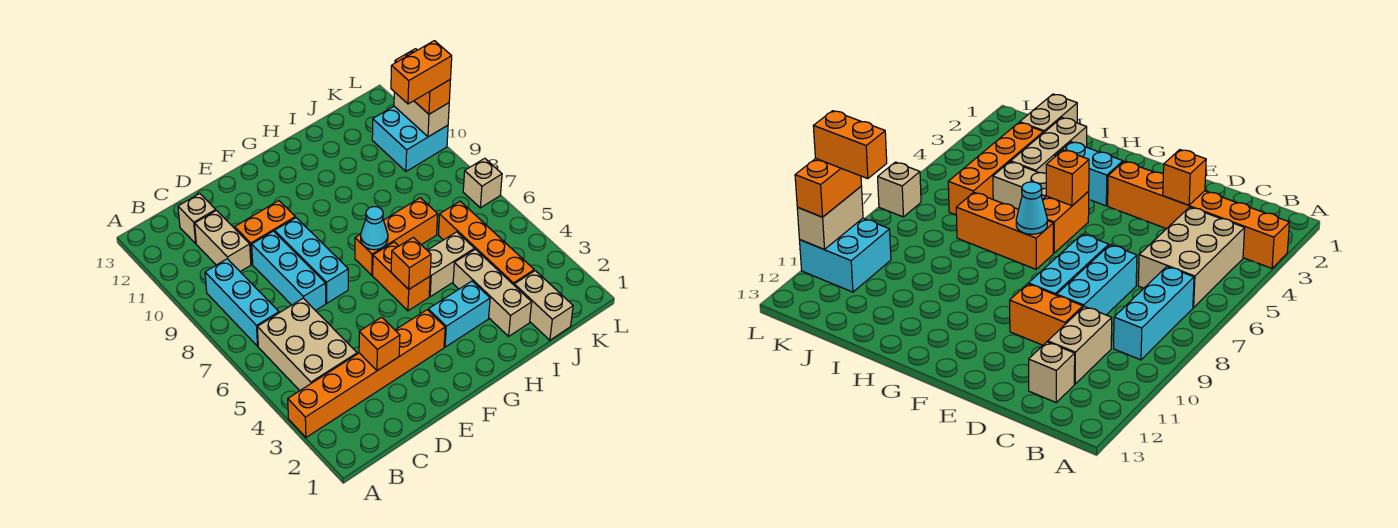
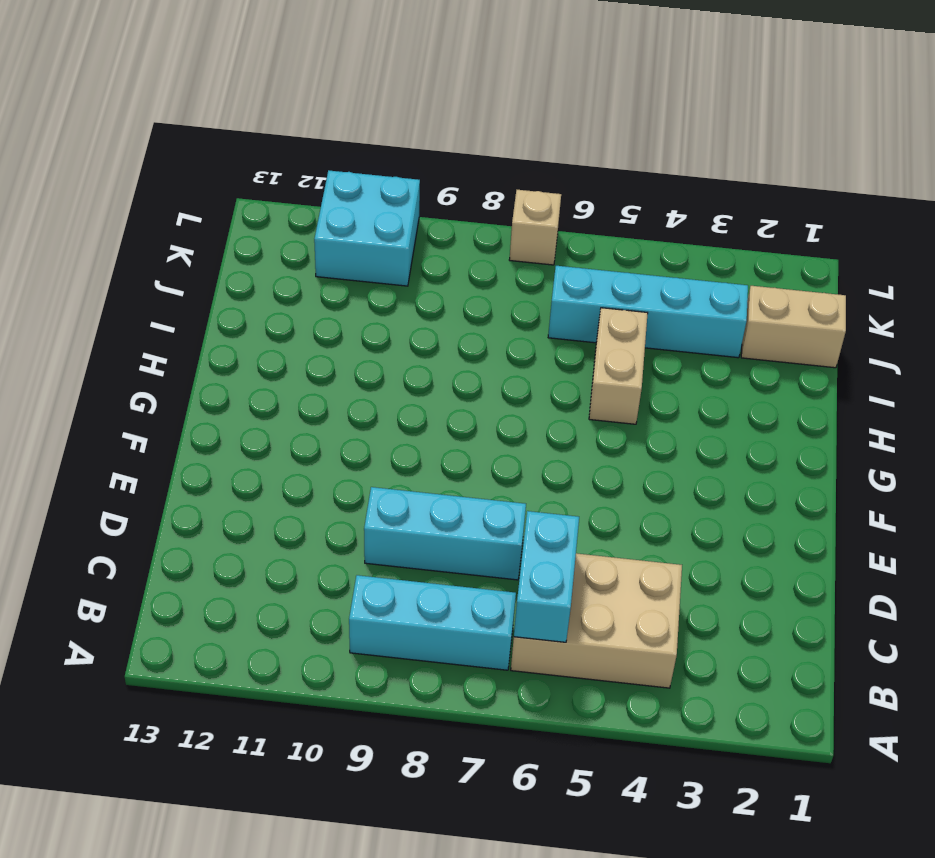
cyan 1x2 brick [514,511,579,642] -> cyan 1x2 brick moved to [428,281,490,347]
cyan 1x4 brick [548,266,748,358] -> orange 1x4 brick [439,201,534,285]
none -> orange 1x6 brick [288,310,445,437]
none -> tan 1x2 brick [195,210,251,272]
none -> tan 1x1 brick [178,194,216,243]

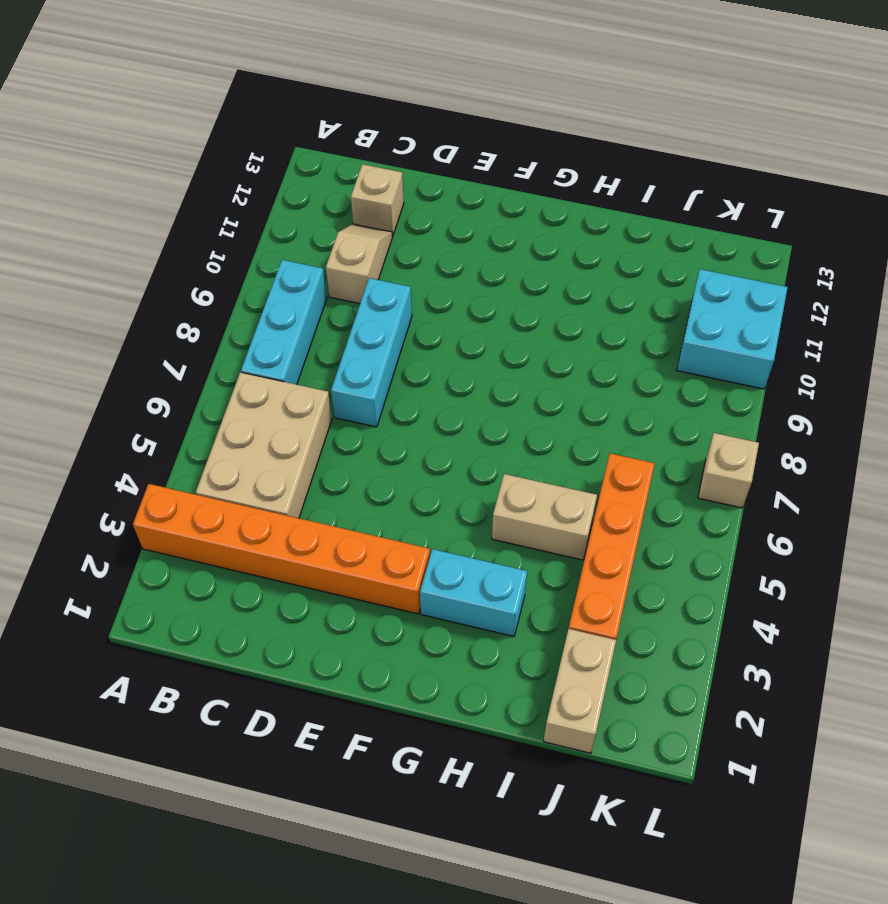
tan 1x2 slope [326,224,392,304] -> tan 1x2 brick [195,210,251,272]
none -> orange 1x2 brick [235,201,295,264]
none -> cyan 1x3 brick [275,218,348,303]
none -> orange 1x2 brick [373,242,430,311]

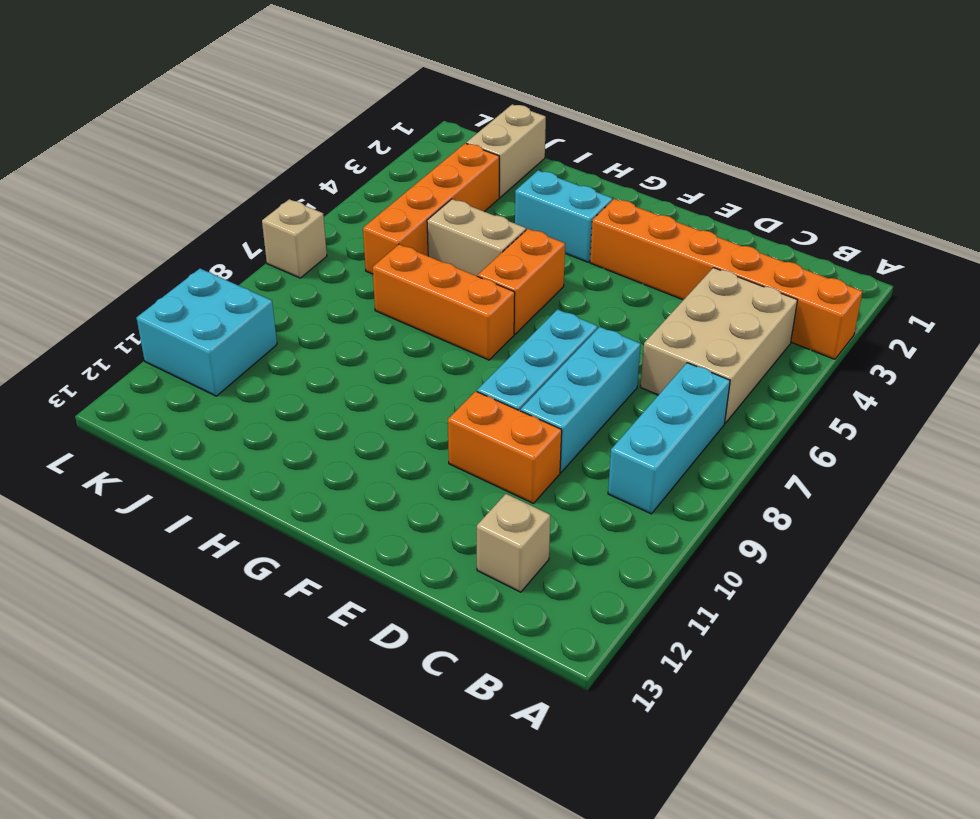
none -> tan 1x2 brick [195,210,251,272]
none -> tan 1x3 brick [453,249,532,336]
none -> orange 1x1 brick [359,317,400,371]

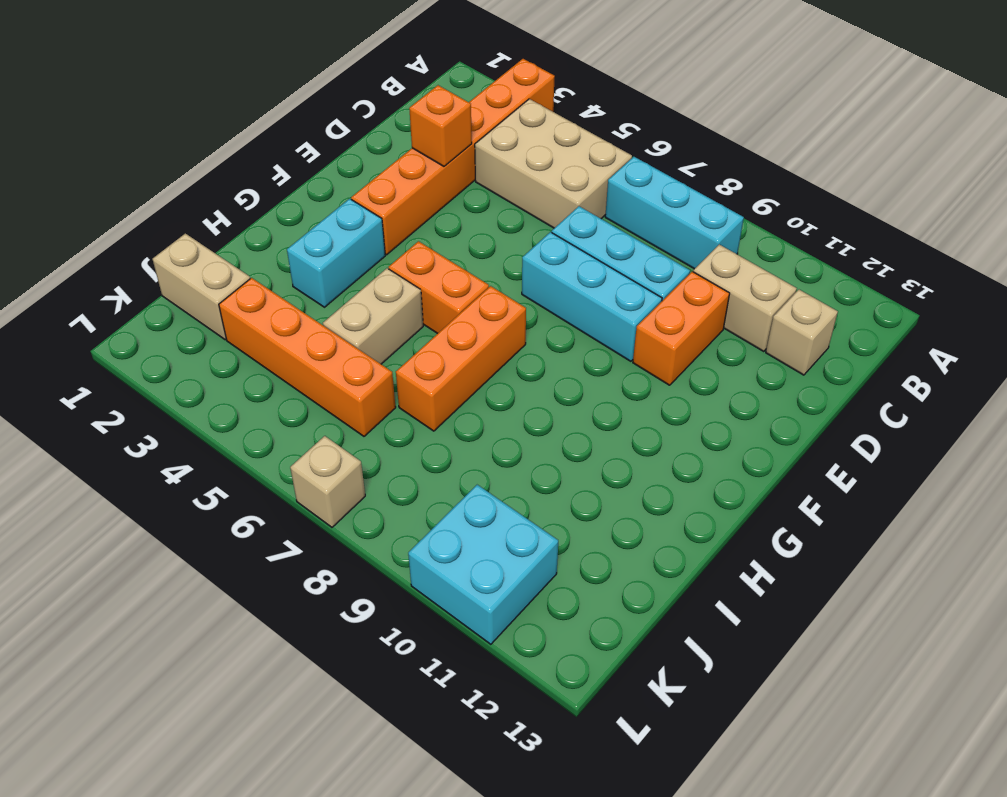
none -> tan 1x3 brick [453,249,532,336]
none -> orange 1x1 brick [391,237,431,289]
none -> cyan 1x1 cone [361,207,388,250]

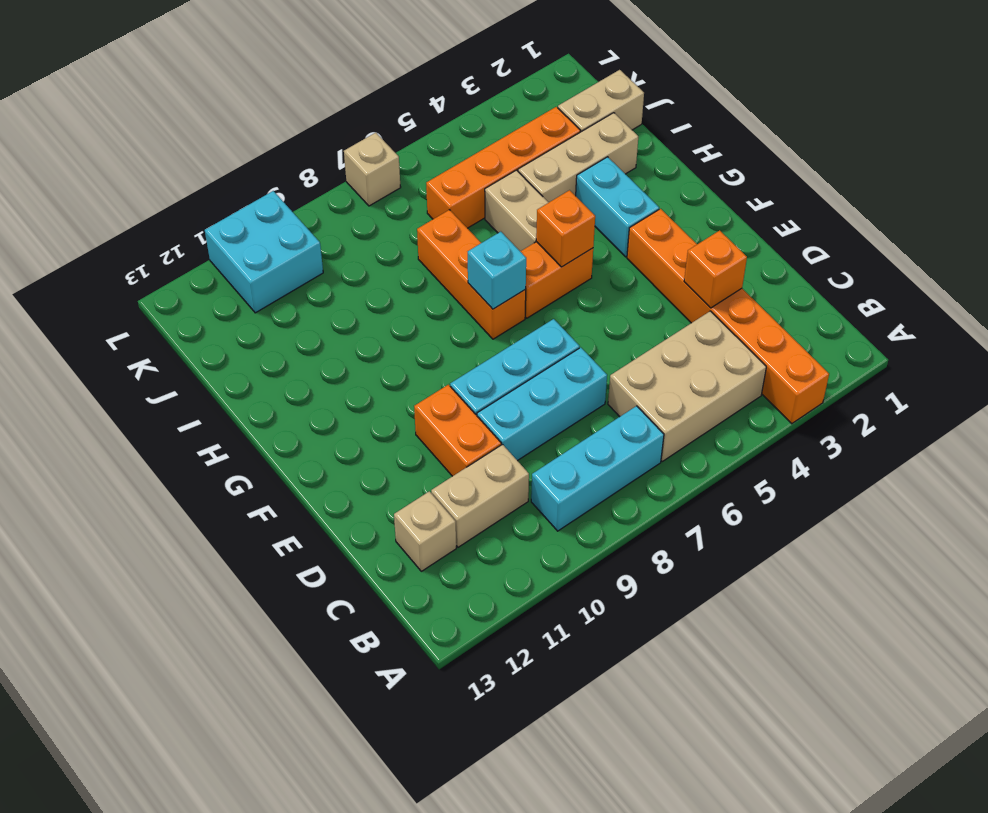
cyan 1x1 brick [468,232,526,309] -> cyan 1x1 cone [361,207,388,250]
none -> tan 1x2 brick [394,92,449,137]
none -> orange 1x2 brick [395,49,451,114]
none -> orange 1x2 brick [391,41,452,104]

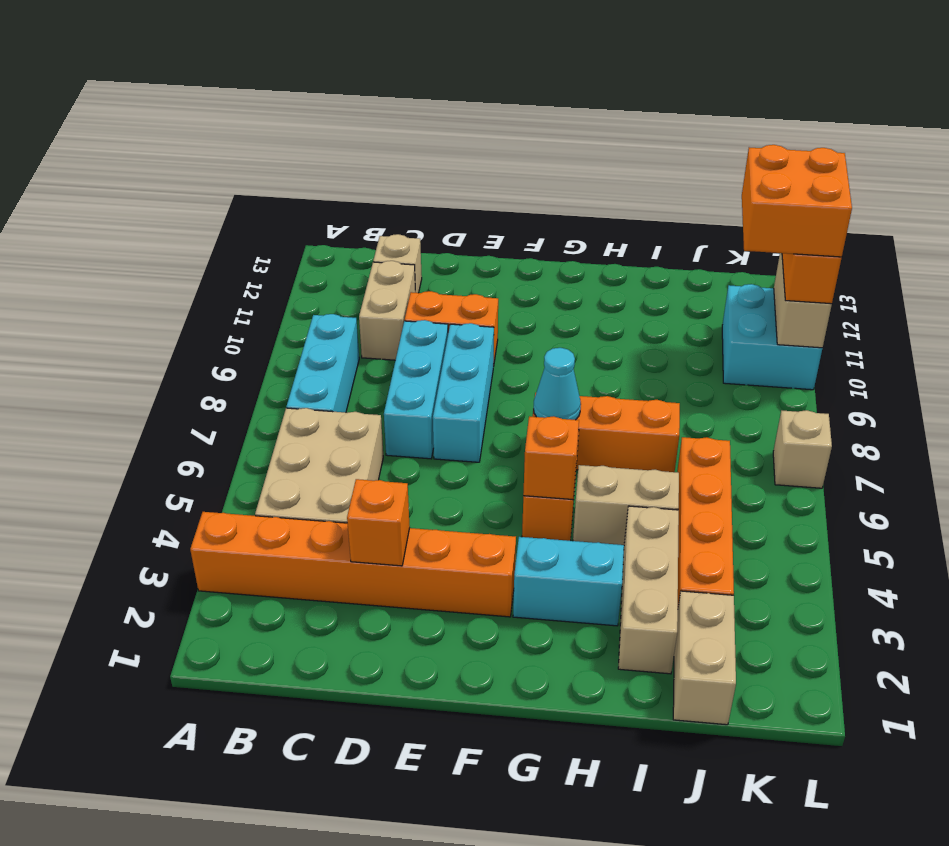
orange 2x2 brick [742,145,852,257] -> orange 1x2 brick [391,41,452,104]

